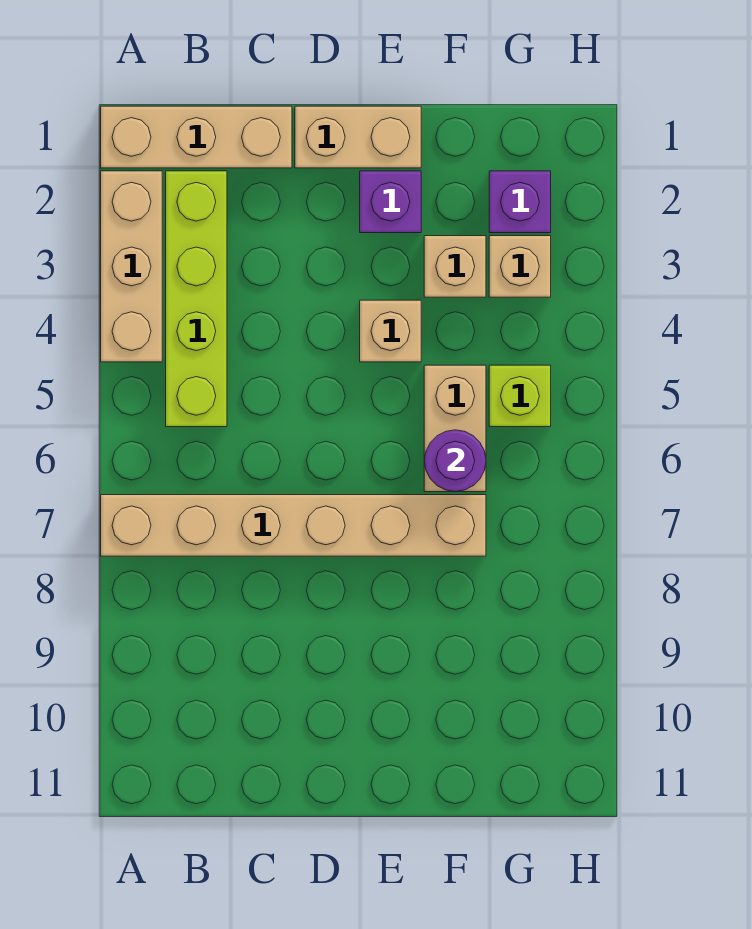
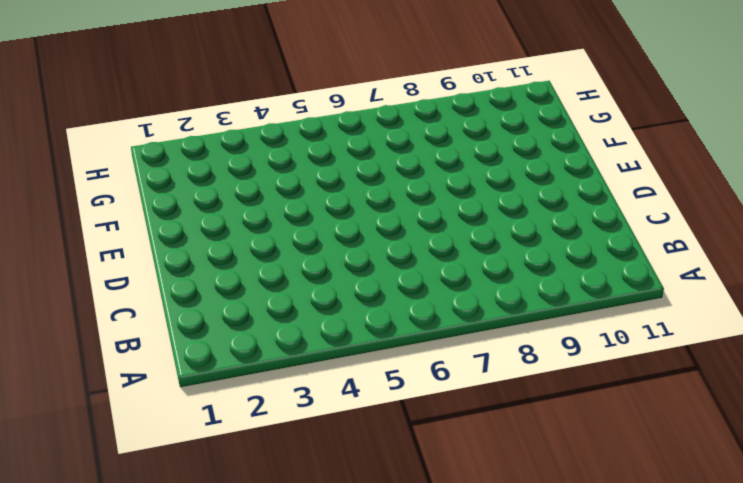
none -> tan 1x3 brick [101,106,292,168]
none -> tan 1x3 brick [101,171,162,362]
none -> tan 1x6 brick [101,495,486,556]

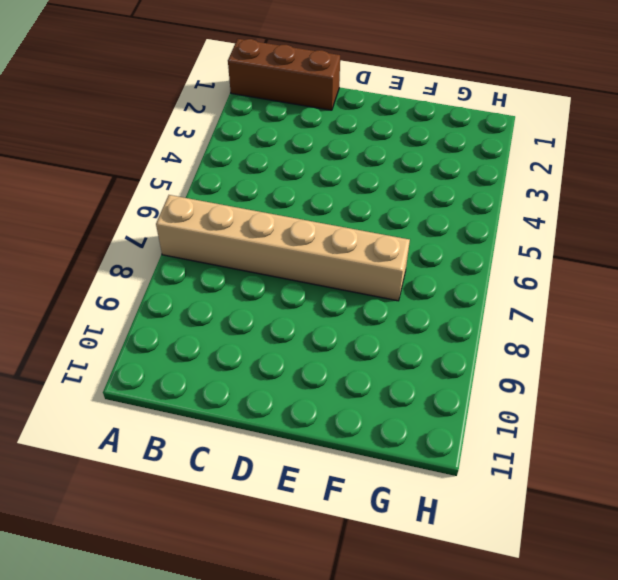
brown 1x3 brick [228,39,340,110] -> tan 1x3 brick [101,106,292,168]
none -> tan 1x3 brick [101,171,162,362]
none -> lime 1x4 brick [166,171,227,427]
none -> tan 1x2 brick [295,106,421,168]

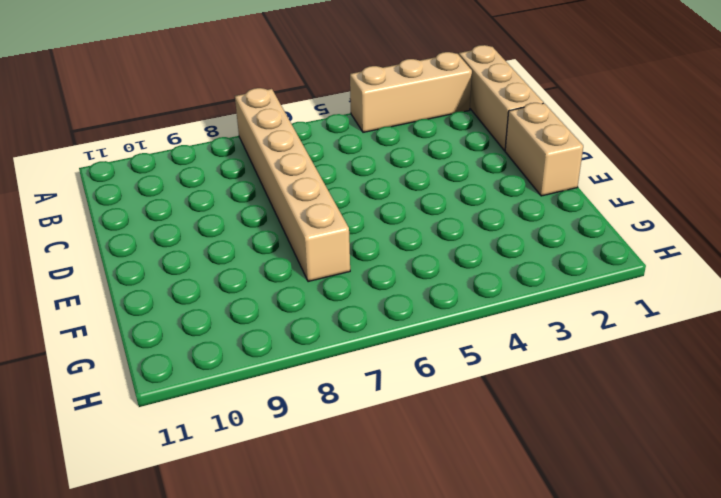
none -> lime 1x4 brick [166,171,227,427]
none -> purple 1x1 brick [360,171,421,233]
none -> tan 1x1 brick [360,300,421,362]

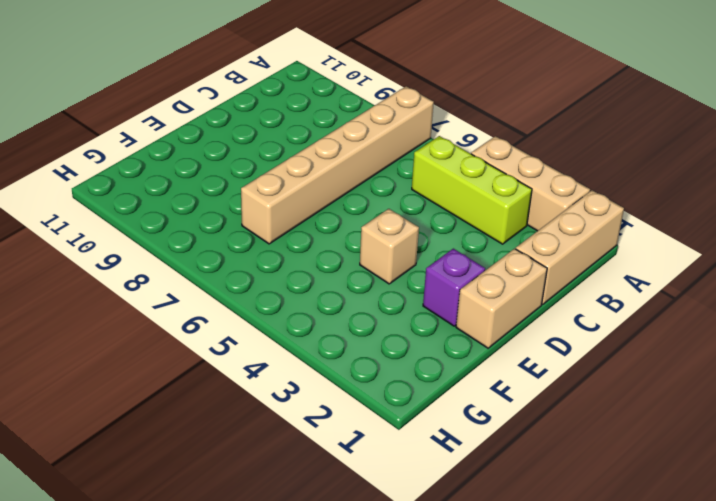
lime 1x3 brick [412,136,532,244] -> lime 1x4 brick [166,171,227,427]
none -> tan 1x1 brick [424,236,486,297]
none -> tan 1x2 brick [424,365,486,492]
none -> purple 1x1 brick [489,171,551,233]

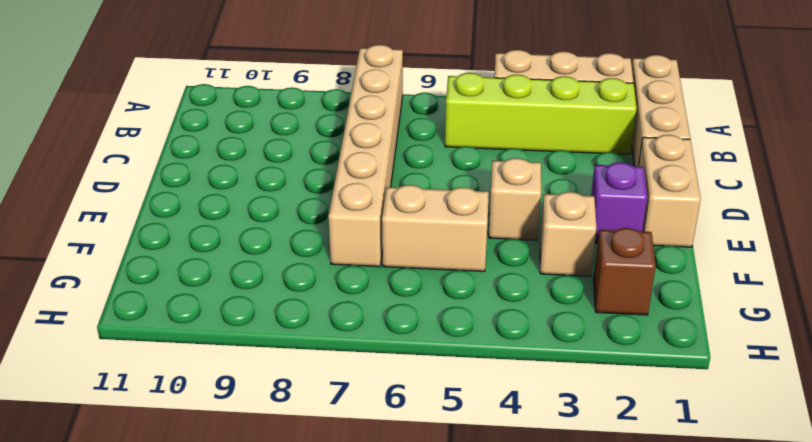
brown 1x1 brick [593,228,656,315] -> purple 1x1 brick [489,171,551,233]
none -> tan 1x1 brick [489,236,551,297]
none -> lime 1x1 brick [489,365,551,427]
none -> purple 1x1 round brick [424,430,486,492]

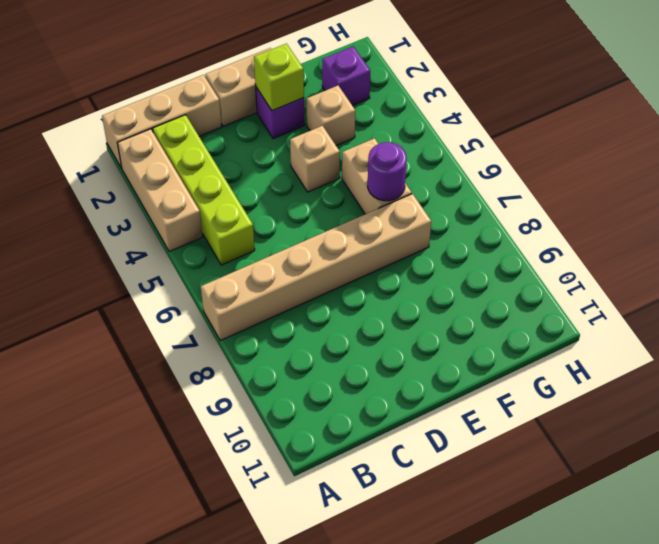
lime 1x1 brick [254,44,304,111] -> lime 1x1 brick moved to [489,365,551,427]
none -> tan 1x1 brick [489,236,551,297]

